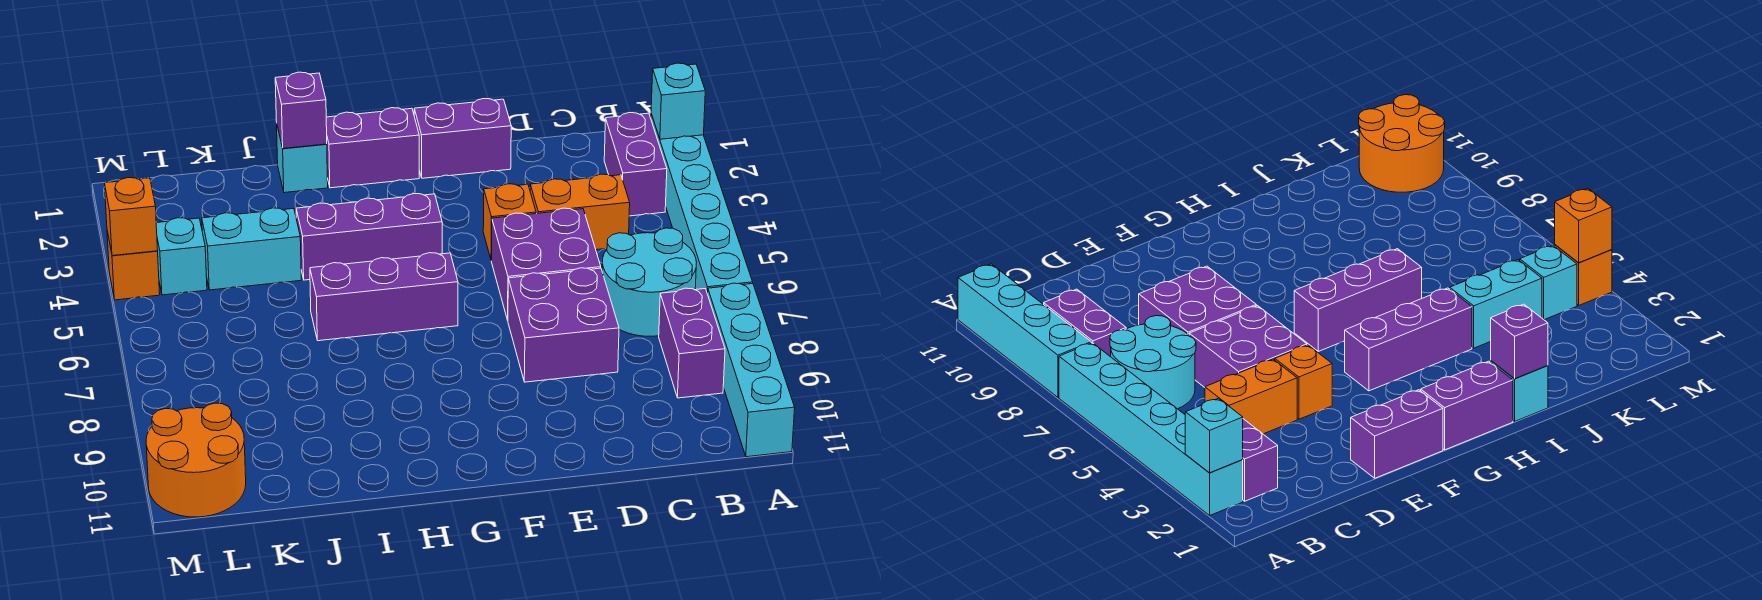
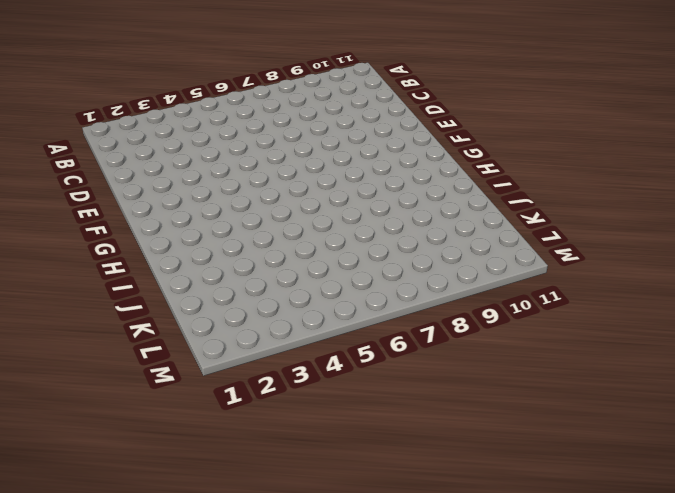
none -> cyan 1x6 brick [651,114,753,294]
none -> cyan 1x4 brick [708,283,795,457]
none -> purple 1x2 brick [604,113,667,216]

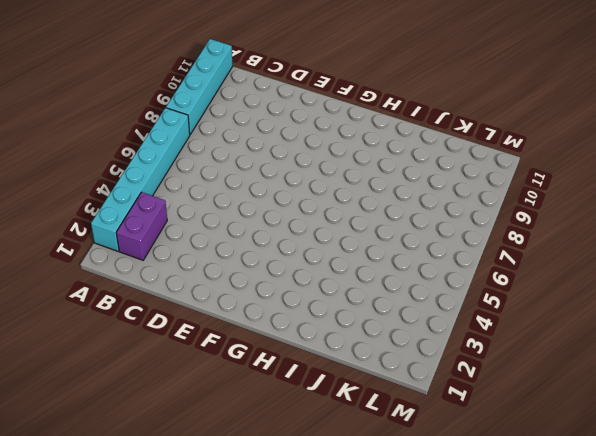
none -> cyan 2x2 round brick [602,228,697,336]
none -> purple 1x2 brick [659,288,725,398]
none -> orange 1x2 brick [530,174,630,250]

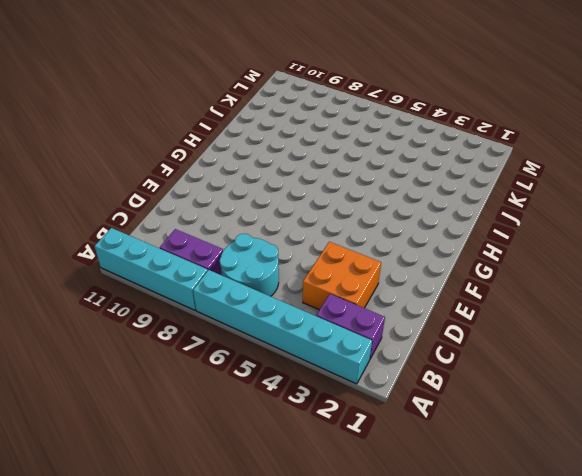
orange 2x2 brick [303,242,381,310] -> orange 1x2 brick [530,174,630,250]
none -> purple 2x2 brick [491,208,601,320]
none -> purple 2x2 brick [508,268,619,382]
none -> purple 1x2 brick [414,99,511,178]

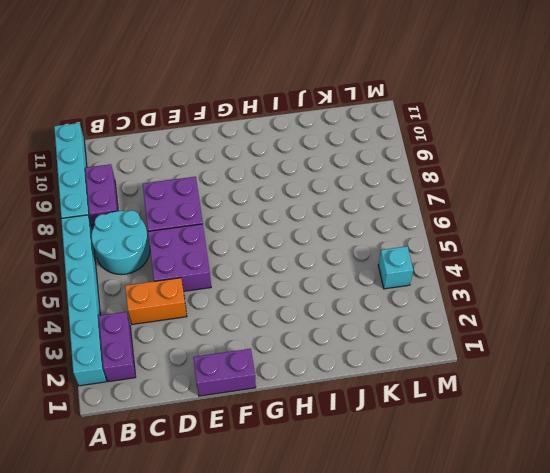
none -> orange 1x1 brick [483,184,536,261]
none -> purple 1x2 brick [326,108,419,188]
none -> purple 1x3 brick [296,194,442,280]

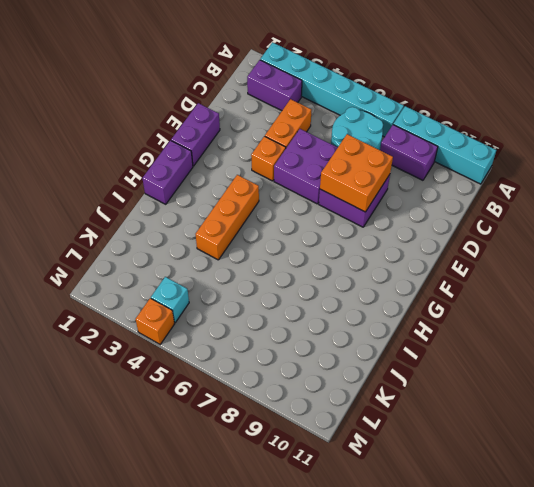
orange 2x2 brick [320,134,393,212] -> none
orange 1x3 brick [196,175,259,260] -> purple 1x3 brick [296,194,442,280]
none -> purple 1x3 brick [310,253,458,341]
none -> cyan 1x1 brick [277,126,328,193]
none -> cyan 1x2 brick [202,208,301,290]

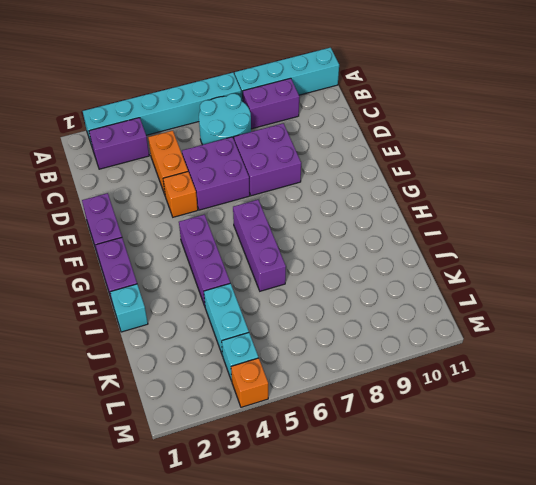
none -> orange 2x2 round brick [146,403,246,517]
none -> cyan 1x1 brick [651,63,705,139]
none -> purple 1x1 brick [275,72,327,148]

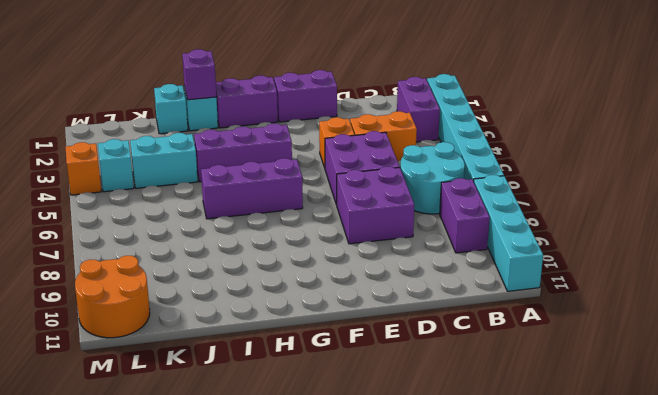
cyan 1x1 brick [154,84,188,134] -> cyan 1x1 brick moved to [651,63,705,139]
none -> orange 1x1 brick [105,178,158,256]

